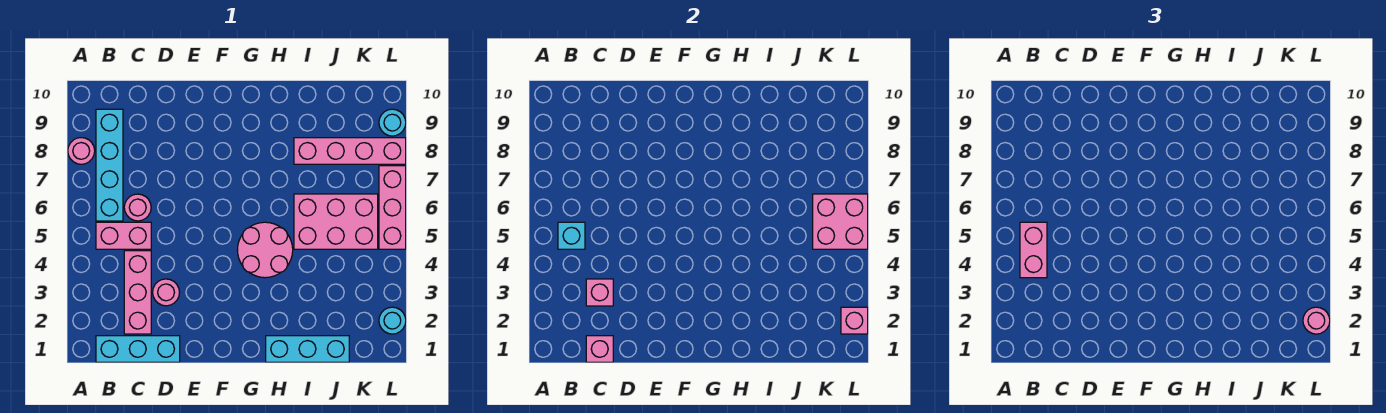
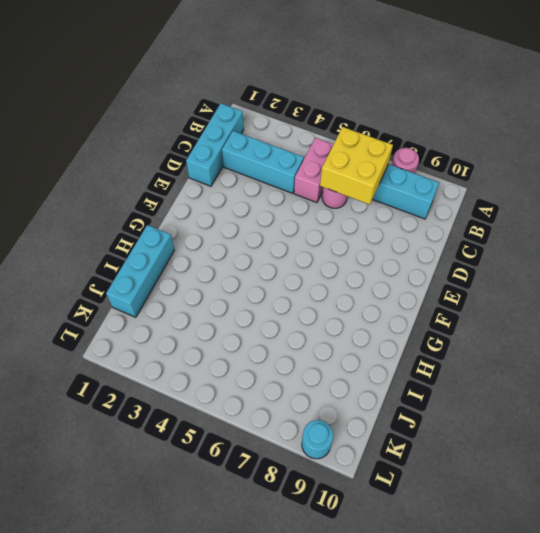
yellow 2x2 brick [320,127,393,205] -> none
cyan 1x3 brick [222,131,304,193] -> pink 1x3 brick [124,251,151,334]
none -> pink 1x1 round brick [153,279,179,306]
none -> pink 2x2 round brick [237,222,293,278]
none -> pink 2x3 brick [294,194,378,249]

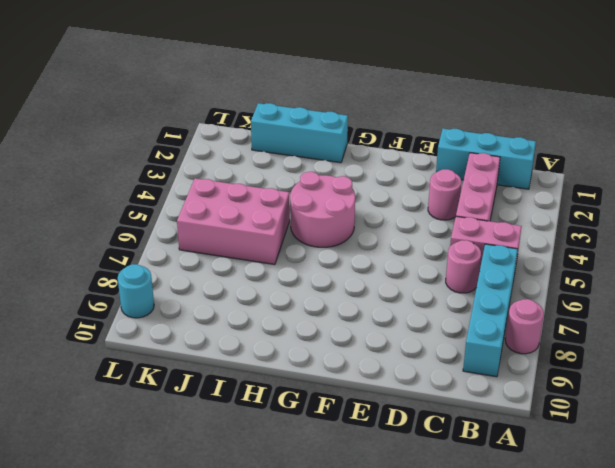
none -> pink 1x4 brick [294,138,406,164]
none -> cyan 1x1 round brick [379,307,406,334]
none -> pink 1x3 brick [379,166,406,249]

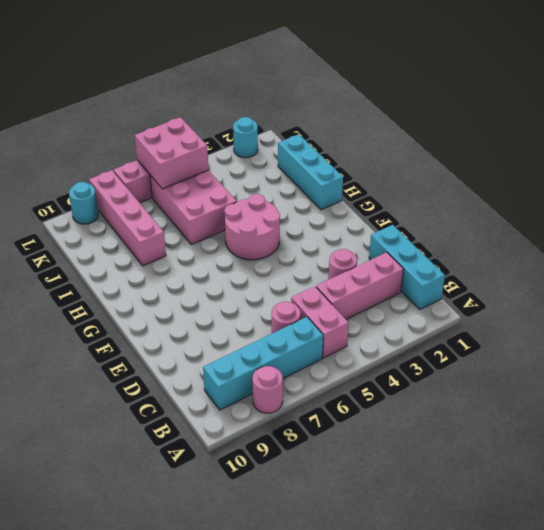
none -> cyan 1x1 brick [558,222,585,249]
none -> pink 1x1 brick [586,336,613,362]
none -> pink 1x1 brick [586,279,613,306]

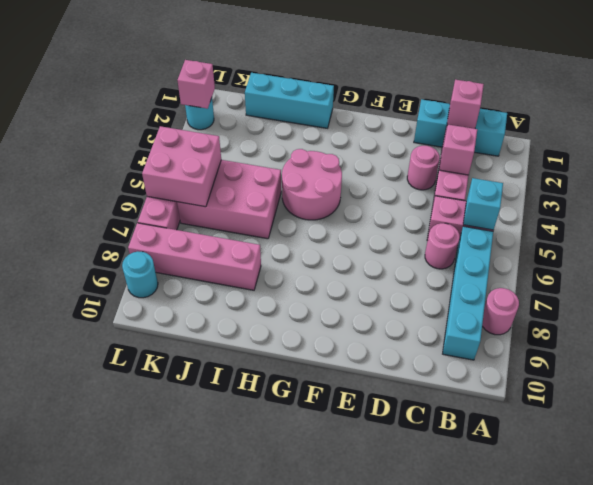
none -> pink 1x2 brick [1020,222,1047,278]
none -> pink 1x1 round brick [1303,307,1330,334]

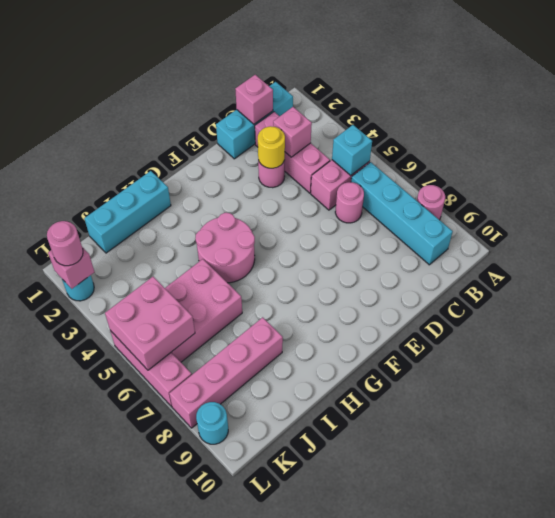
yellow 1x1 round brick [258,126,285,168] -> none
none -> pink 1x2 brick [1020,222,1047,278]

